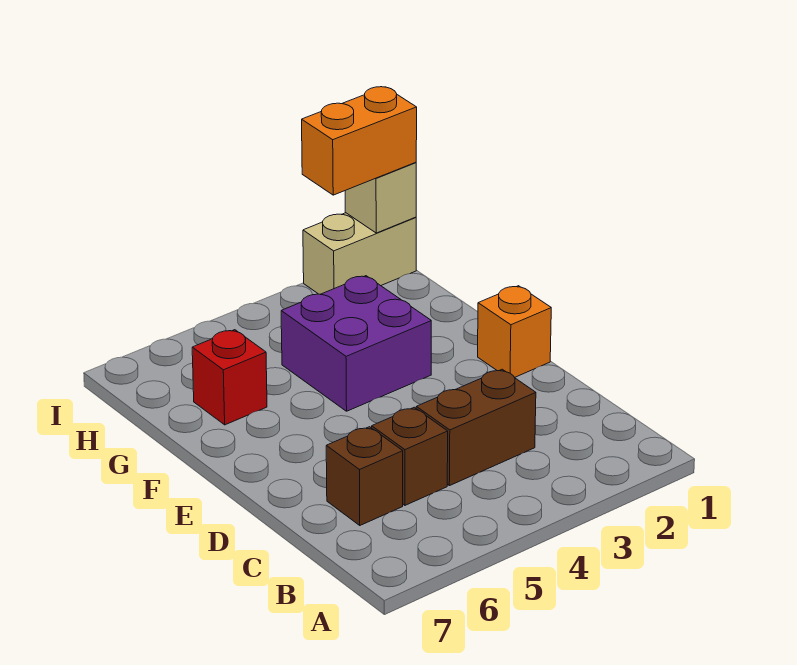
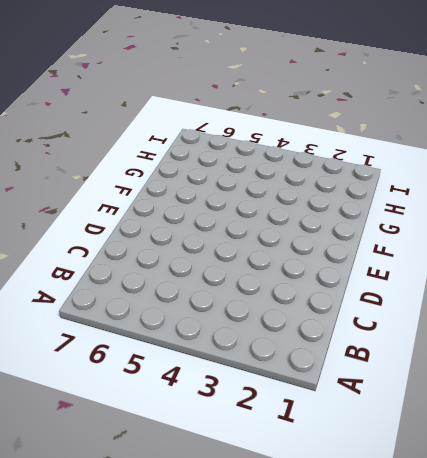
none -> brown 1x2 brick [416,369,536,486]
none -> brown 1x1 brick [372,407,448,505]

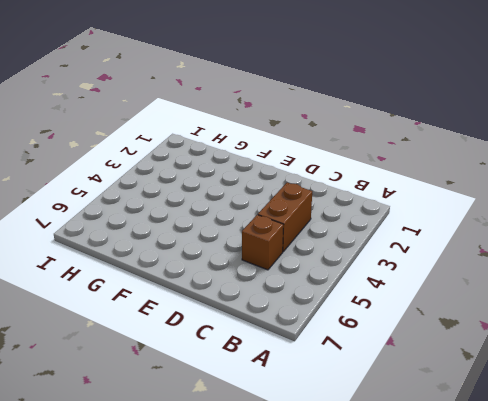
none -> brown 1x1 brick [326,427,403,525]
none -> orange 1x1 brick [478,286,551,377]

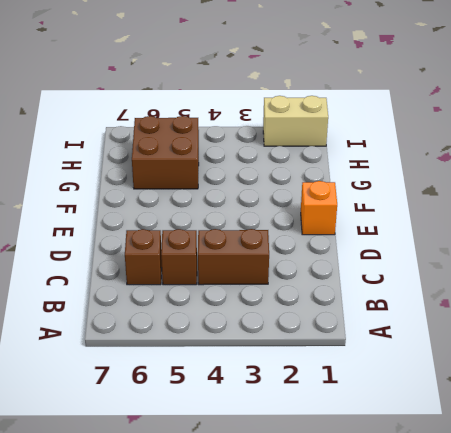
brown 2x2 brick [132,116,199,189] -> red 1x1 brick [192,330,267,425]
none -> purple 2x2 brick [281,276,431,411]
none -> tan 1x1 brick [345,162,416,233]

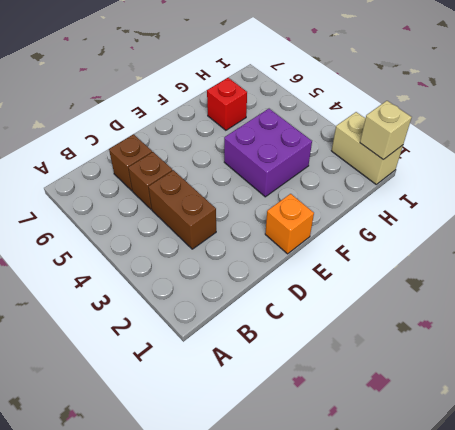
none -> orange 1x2 brick [302,87,417,195]

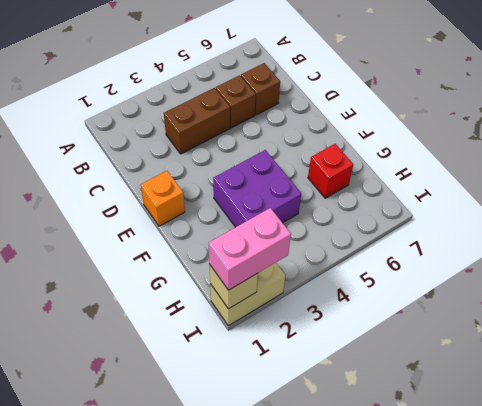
pink 1x2 brick [209,208,291,290] -> orange 1x2 brick [302,87,417,195]

